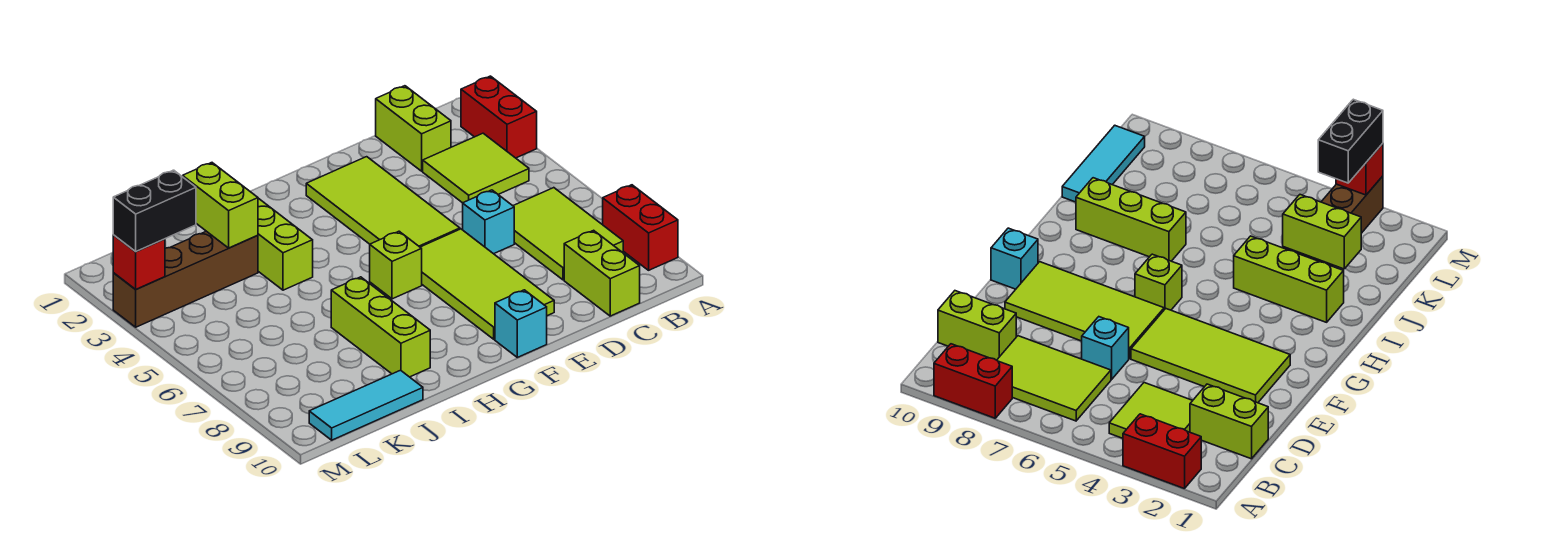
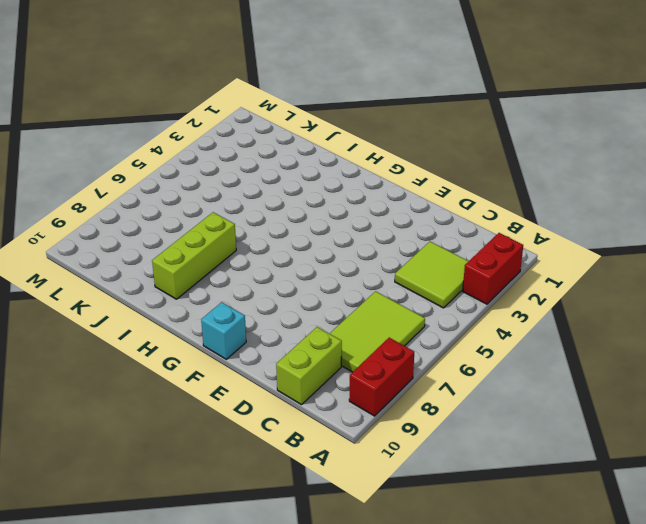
none -> lime 1x2 brick [376,86,451,171]
none -> cyan 1x1 brick [463,190,514,254]
none -> lime 2x4 tile [306,157,460,247]

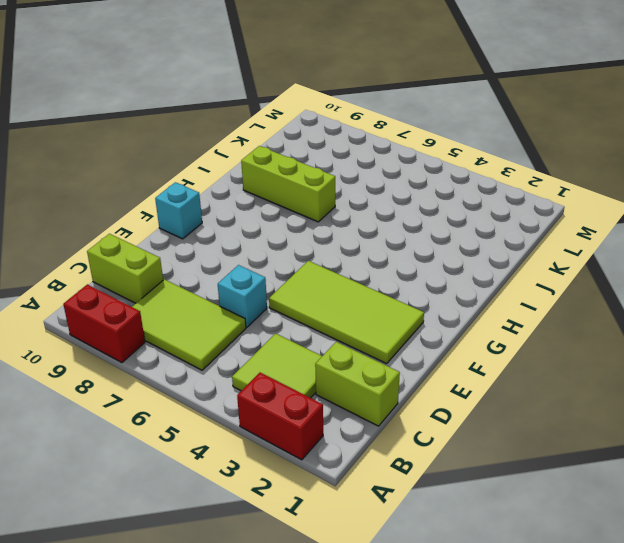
none -> lime 2x4 tile [420,229,554,339]
none -> lime 1x1 brick [370,231,422,299]
none -> lime 1x3 brick [258,198,313,290]

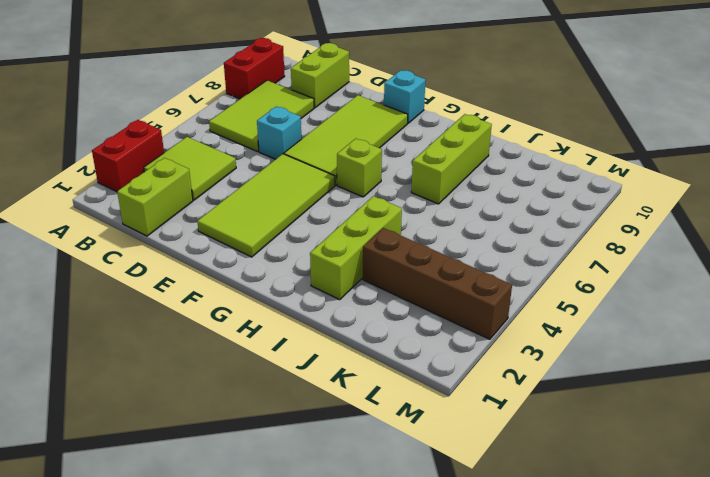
none -> cyan 1x3 tile [309,370,423,440]
none -> lime 1x2 brick [183,163,258,248]
none -> red 1x1 brick [113,235,165,289]

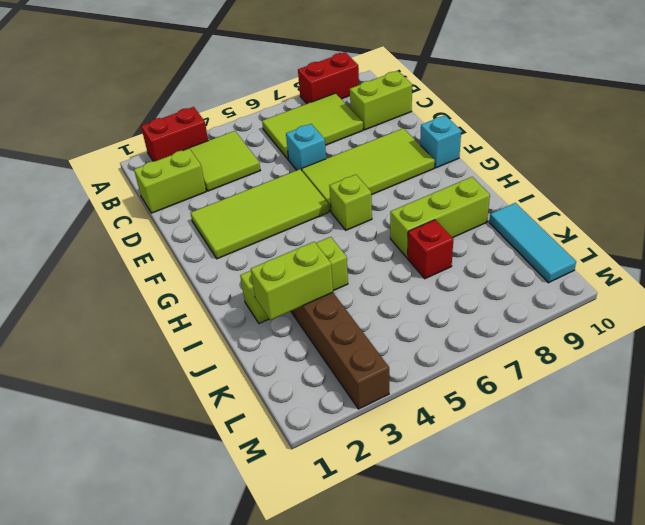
red 1x1 brick [408,220,454,279] -> red 1x1 brick moved to [113,235,165,289]
none -> black 1x2 brick [113,170,196,252]

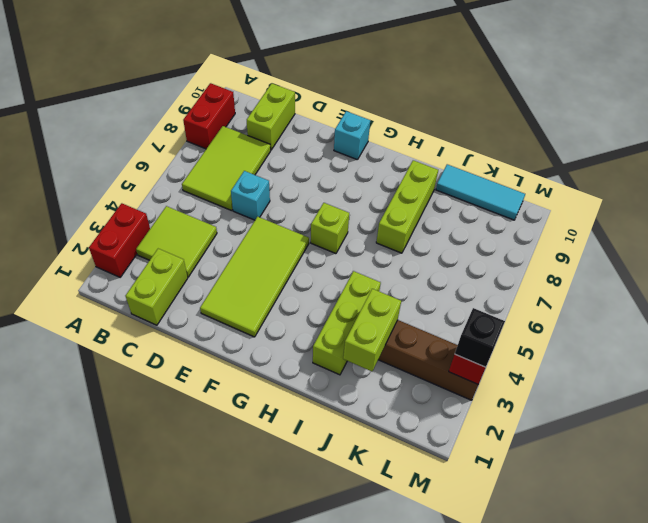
black 1x1 brick [455,308,505,367] -> black 1x2 brick [113,170,196,252]
none -> lime 2x4 tile [420,229,554,339]

